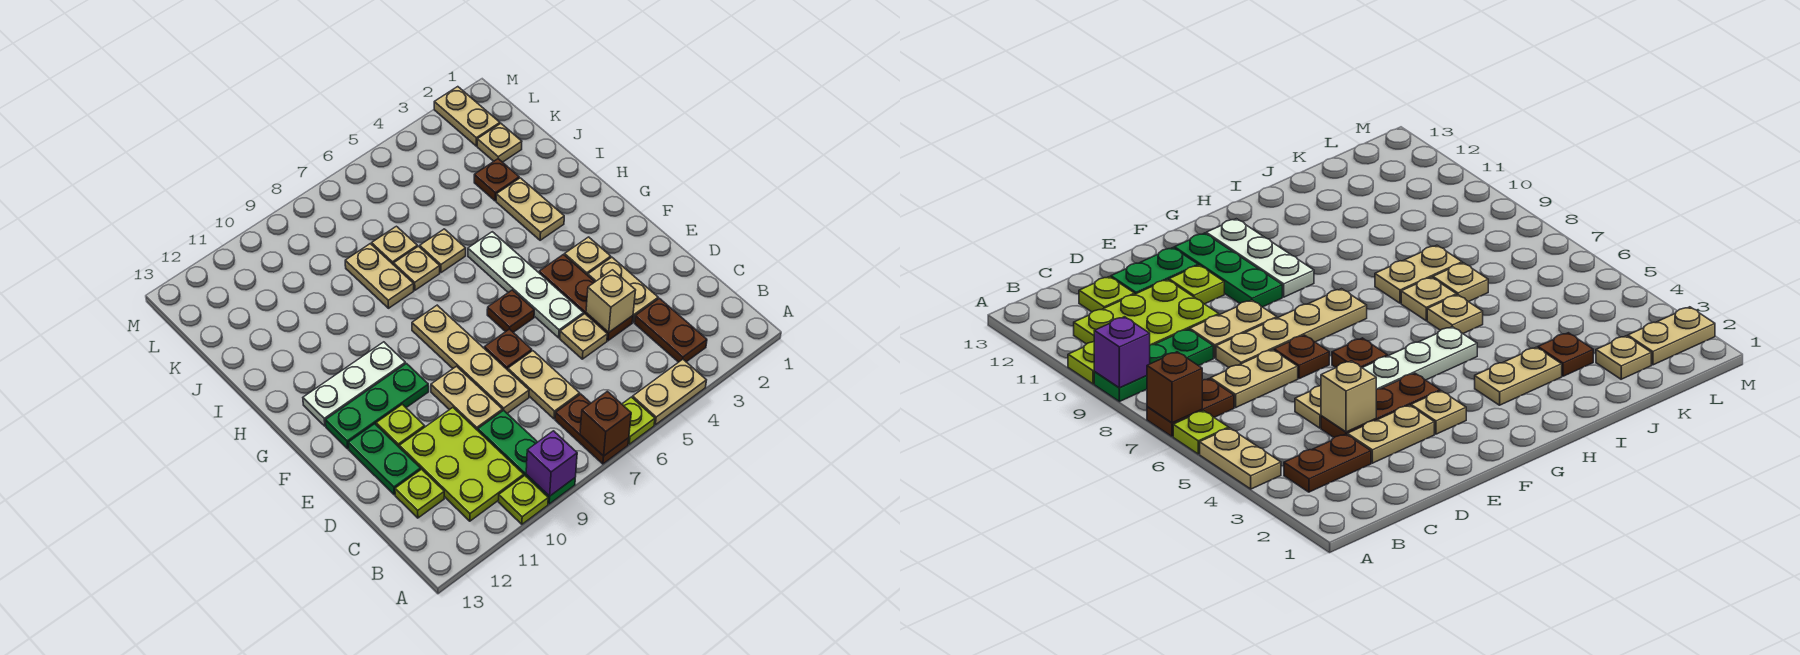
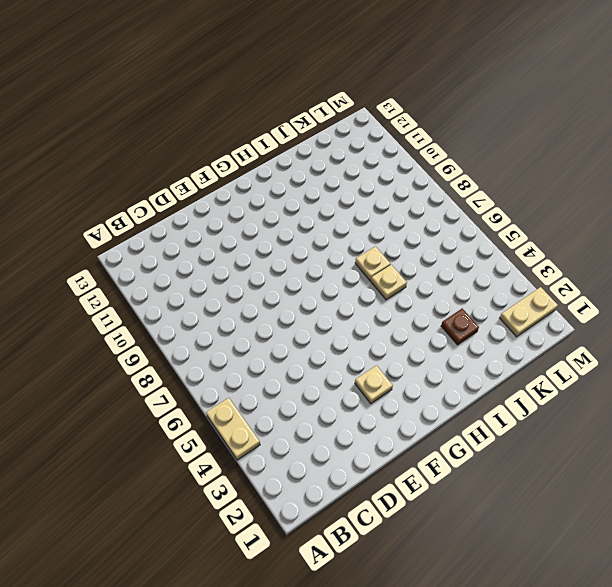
none -> lime 1x1 plate [622,397,655,444]
none -> brown 1x2 plate [555,394,629,464]
none -> green 1x3 plate [478,410,575,504]
none -> lime 1x1 plate [499,476,548,524]

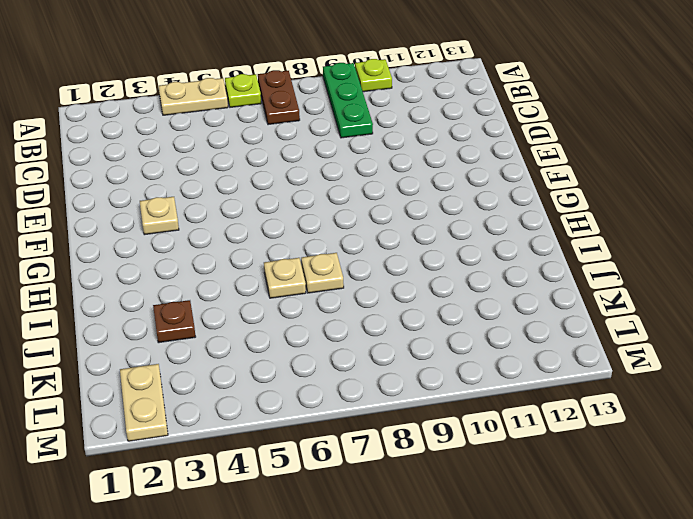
none -> brown 1x2 plate [635,298,707,362]
none -> lime 2x3 plate [399,408,524,521]
none -> tan 1x2 plate [508,351,580,419]
none -> lime 1x1 plate [395,469,444,518]

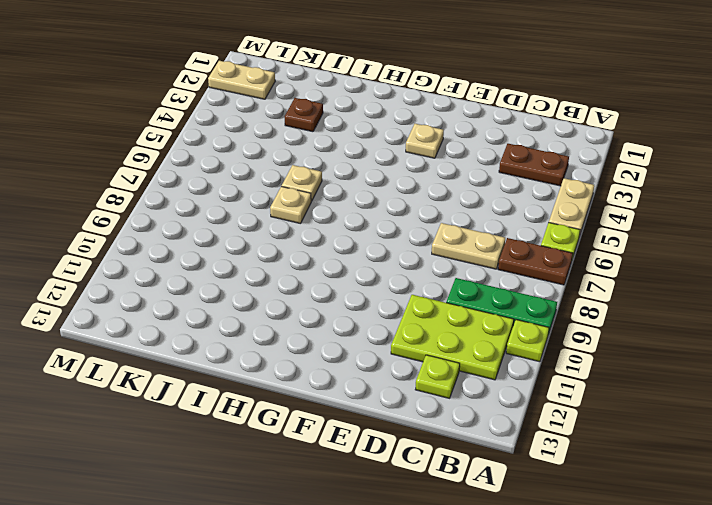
none -> tan 1x2 plate [588,257,658,322]
none -> brown 1x3 plate [539,255,633,341]
none -> tan 1x1 plate [560,314,607,359]
none -> tan 1x4 plate [412,305,529,413]

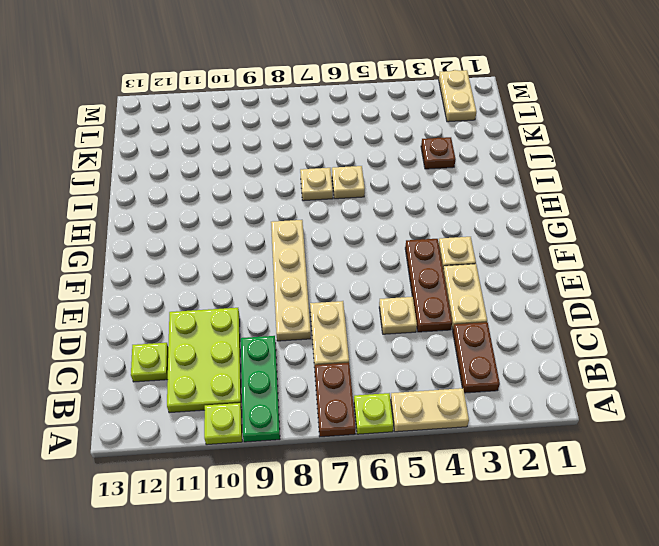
none -> tan 1x2 plate [431,366,502,430]
none -> green 1x2 plate [348,424,421,495]
none -> white 1x4 plate [468,232,584,338]
none -> brown 1x1 plate [484,329,532,370]

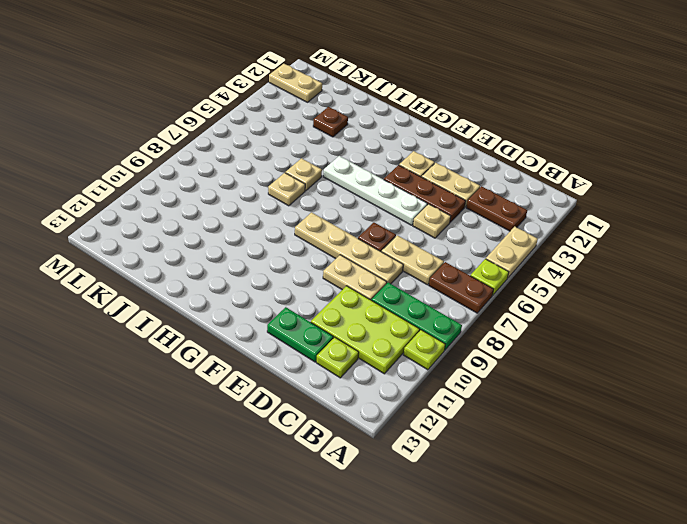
none -> lime 1x1 plate [376,404,425,447]
none -> brown 1x1 plate [487,290,534,332]
none -> green 1x3 plate [325,364,429,449]
none -> white 1x3 plate [303,342,405,426]

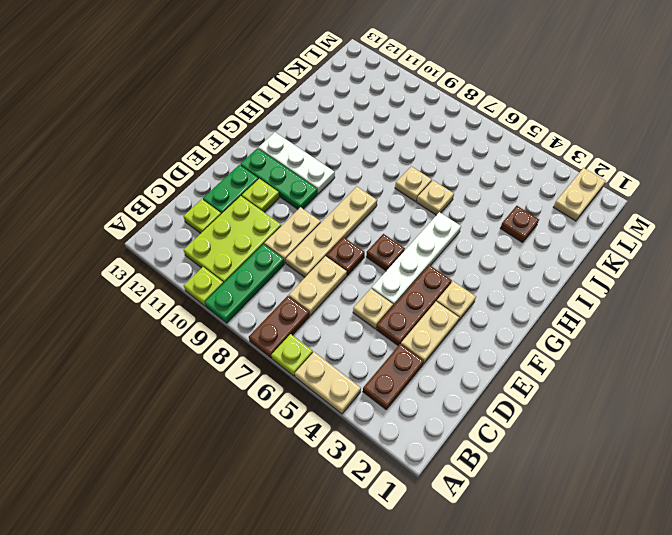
none -> tan 1x2 plate [496,178,564,240]
none -> tan 1x2 plate [345,244,414,308]
none -> tan 1x1 plate [372,226,417,265]
none -> tan 1x1 plate [477,124,522,162]

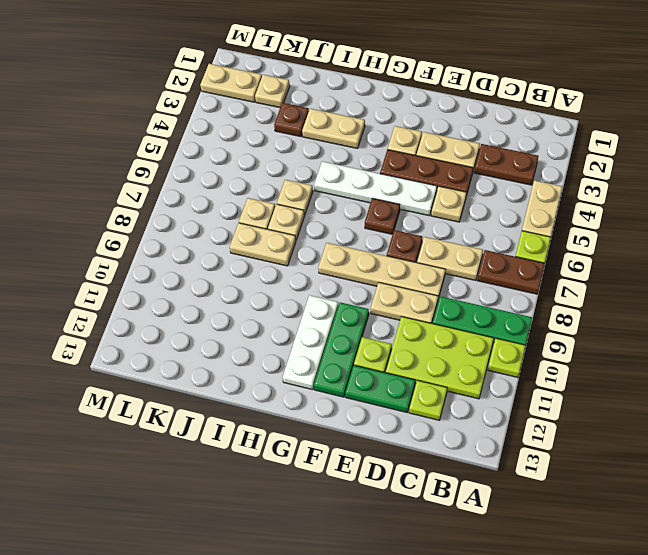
none -> brown 1x1 brick [580,391,631,456]
none -> purple 1x1 brick [526,431,577,496]
none -> tan 1x1 brick [586,270,636,332]

